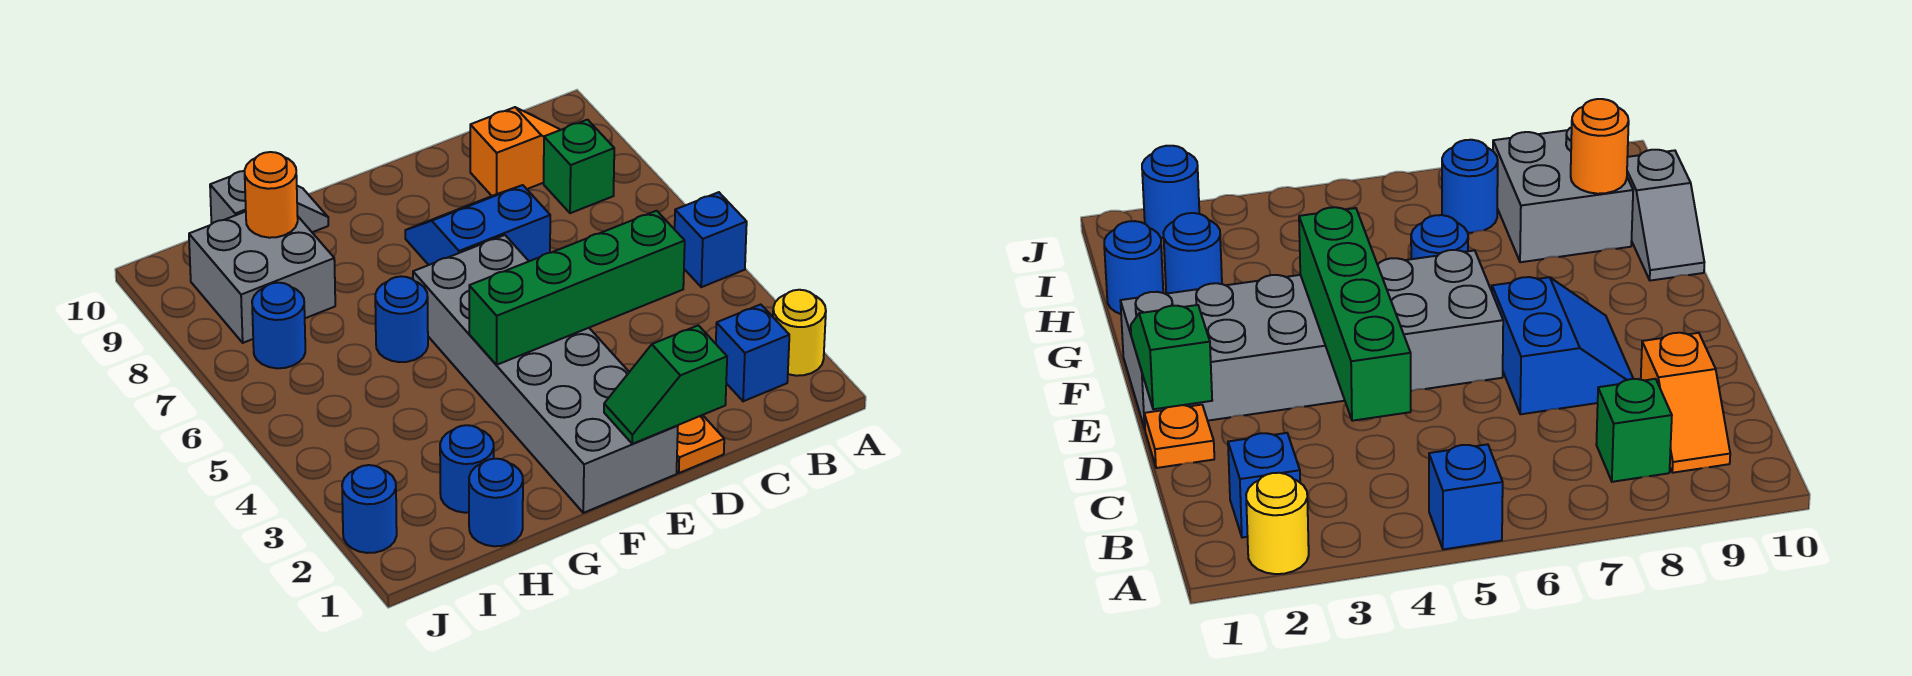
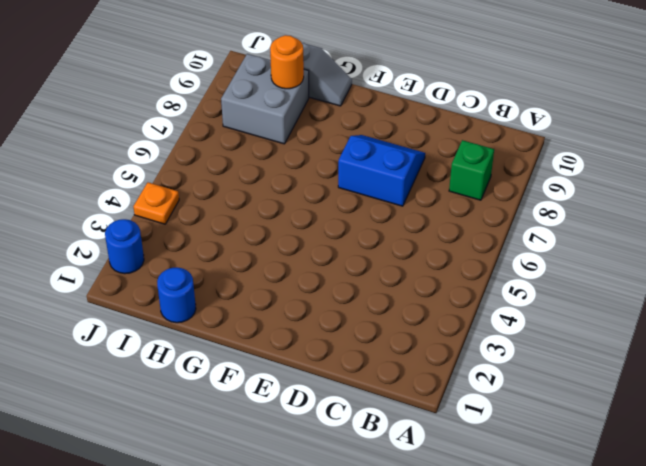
orange 1x1 plate [133,182,179,224] -> orange 1x1 plate moved to [677,415,724,473]
none -> yellow 1x1 round brick [773,290,826,376]
none -> blue 1x1 brick [675,192,747,287]
none -> blue 1x1 brick [716,305,789,401]

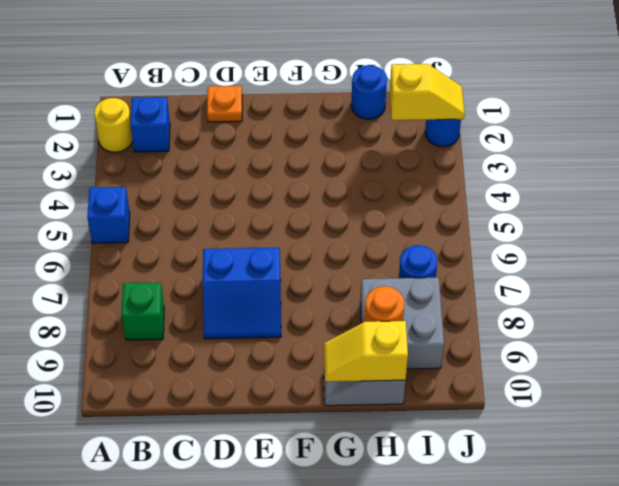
yellow 1x2 slope [324,321,408,382] -> none
yellow 1x2 slope [390,64,465,120] -> none
none -> orange 1x2 slope [470,107,560,196]
none -> grey 2x6 brick [413,235,678,513]
none -> blue 1x1 round brick [375,276,428,362]

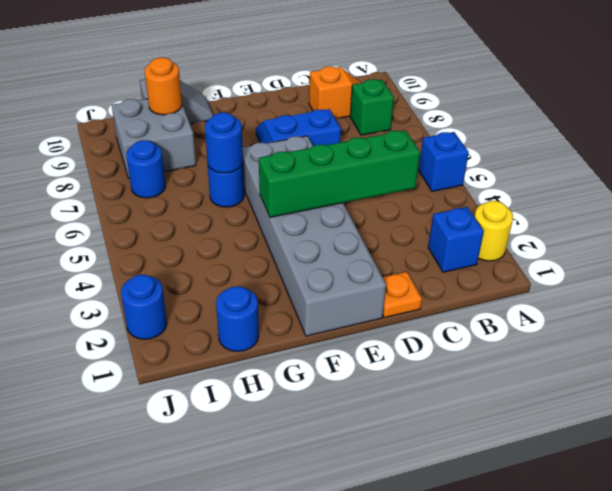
blue 1x1 round brick [205,113,243,173] -> blue 1x1 round brick moved to [440,425,494,513]
none -> green 1x2 slope [604,325,727,444]

